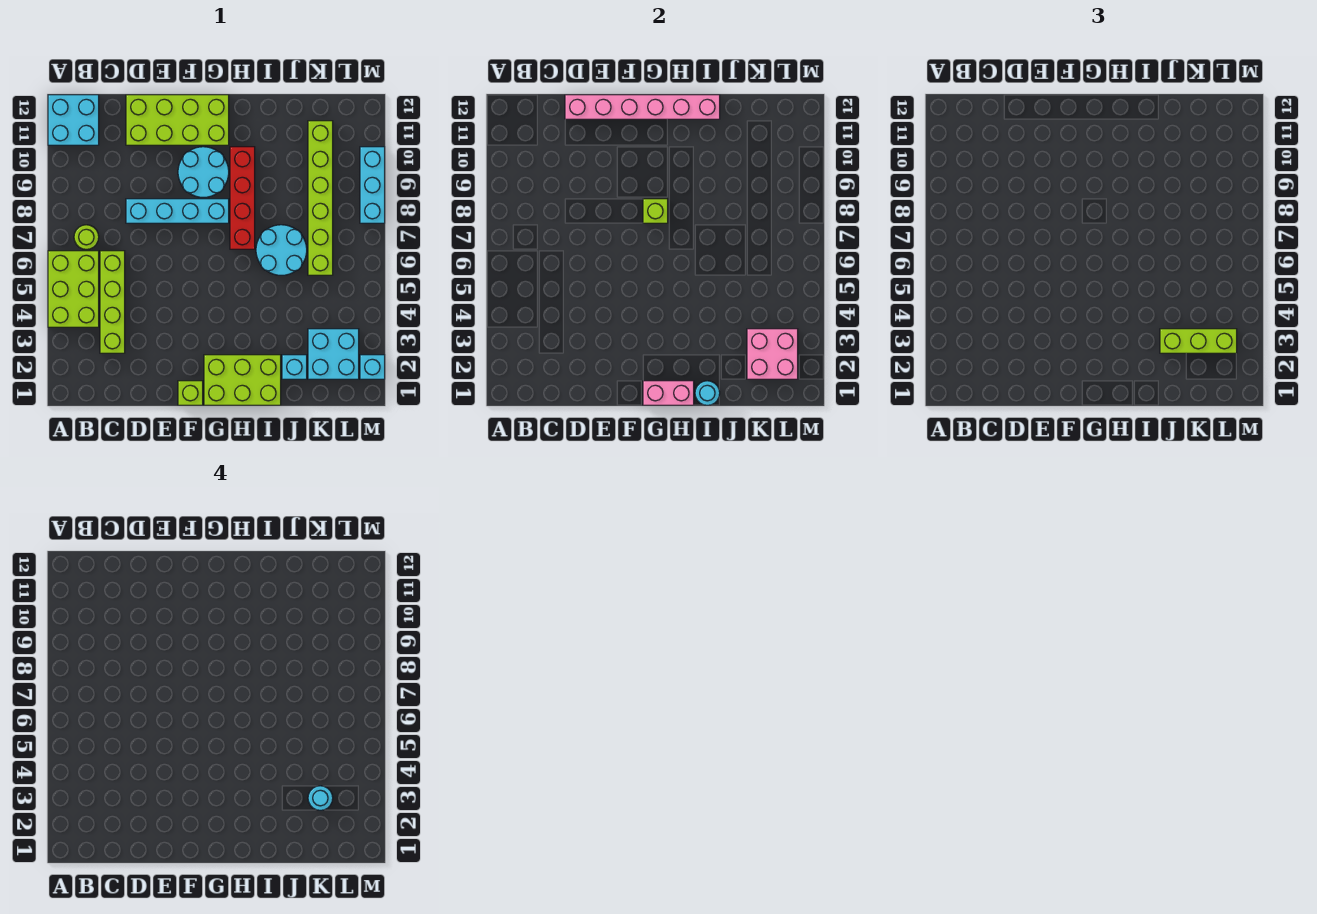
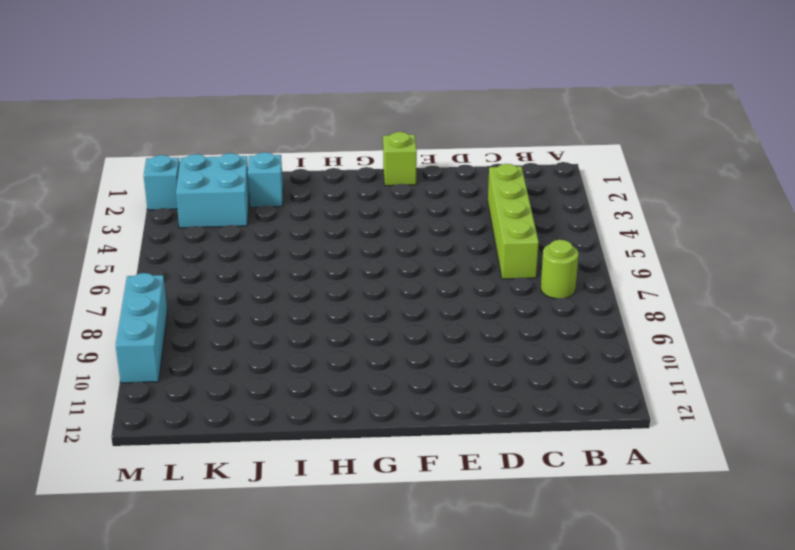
none -> lime 2x3 brick [48,251,99,327]
none -> cyan 2x2 brick [48,95,99,145]
none -> cyan 1x4 brick [126,199,229,223]

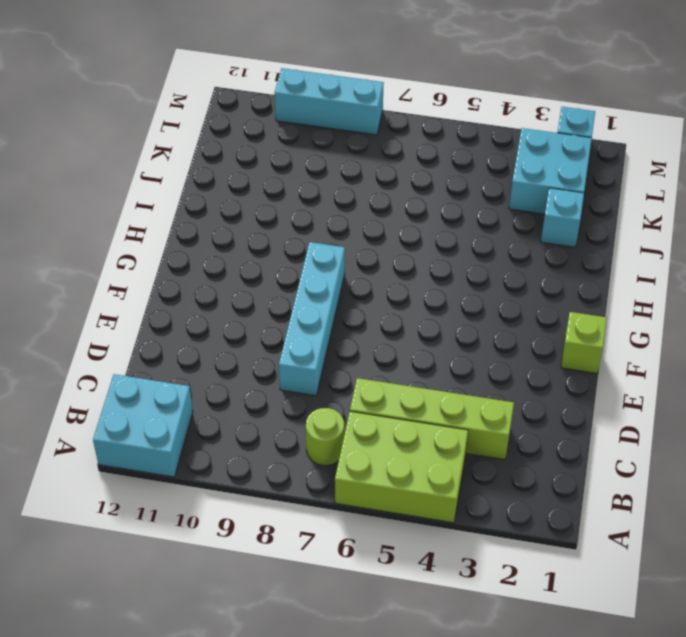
none -> lime 2x4 brick [126,95,229,145]
none -> cyan 2x2 round brick [178,147,229,197]
none -> lime 2x3 brick [204,355,281,405]

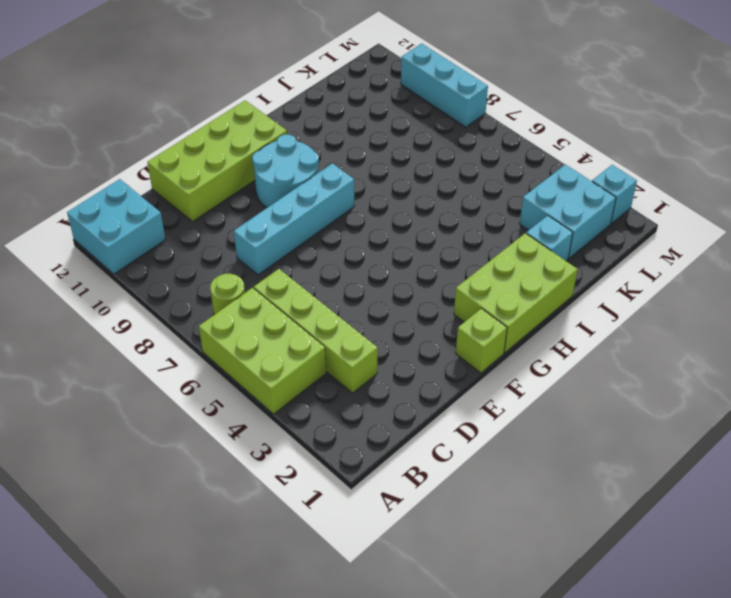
none -> red 1x4 brick [230,147,255,249]
none -> cyan 2x2 round brick [256,225,307,275]
none -> lime 1x6 brick [308,121,333,275]

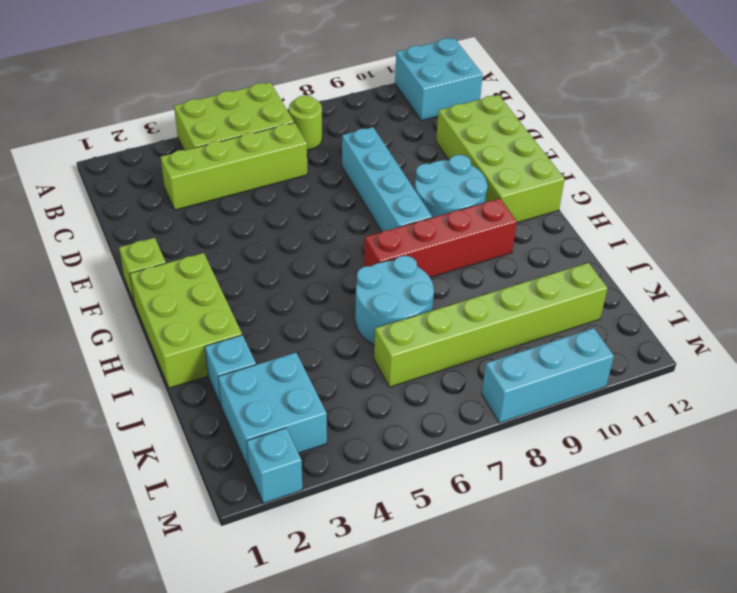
none -> pink 1x6 brick [565,95,720,119]
none -> pink 1x2 brick [643,381,694,405]
none -> lime 1x1 brick [643,199,668,223]

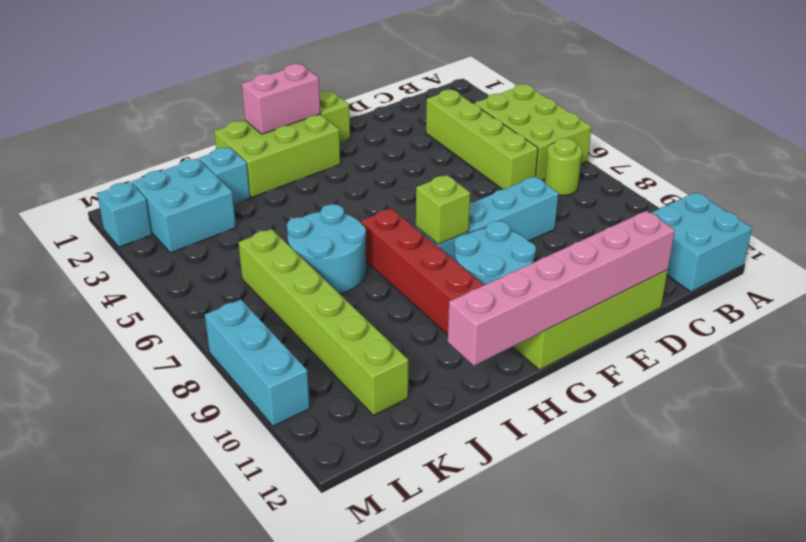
none -> cyan 1x1 round brick [695,381,720,405]
none -> pink 2x2 brick [747,329,798,379]
none -> lime 1x3 brick [1160,329,1237,353]

